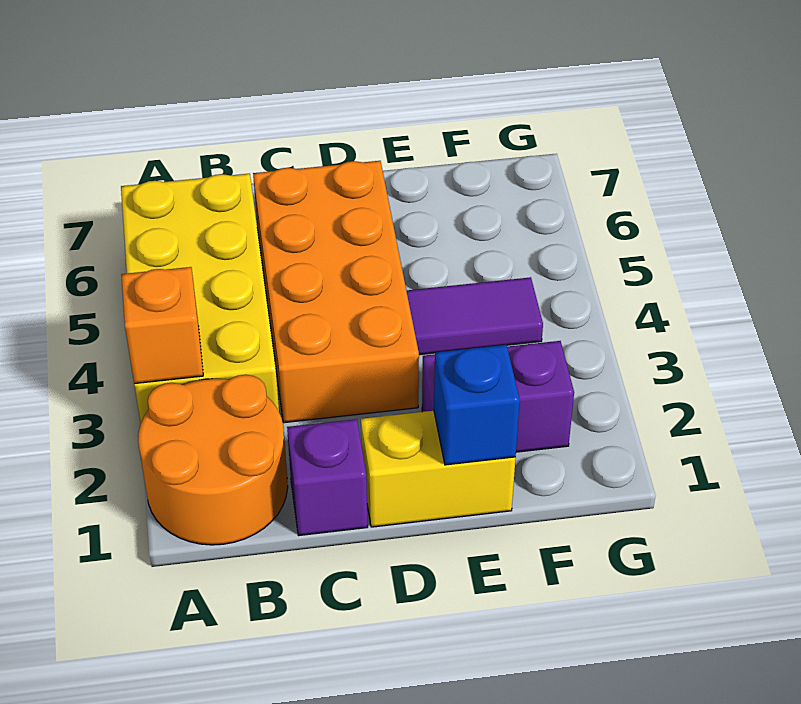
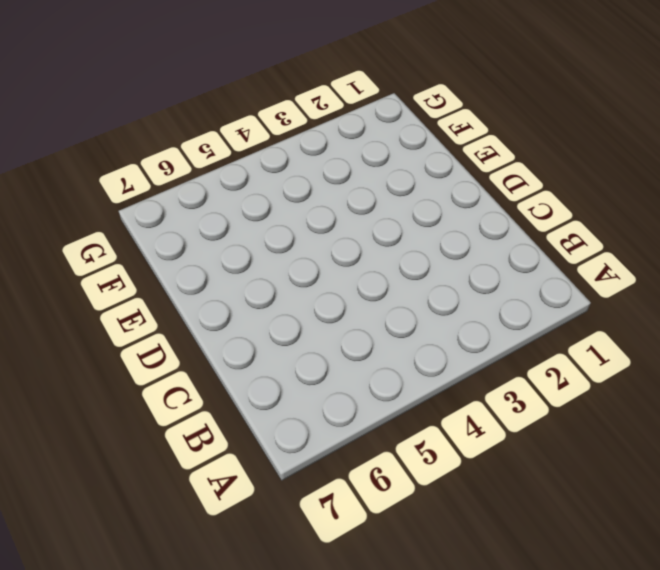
none -> orange 2x2 round brick [138,375,288,545]
none -> yellow 2x4 brick [121,174,279,423]

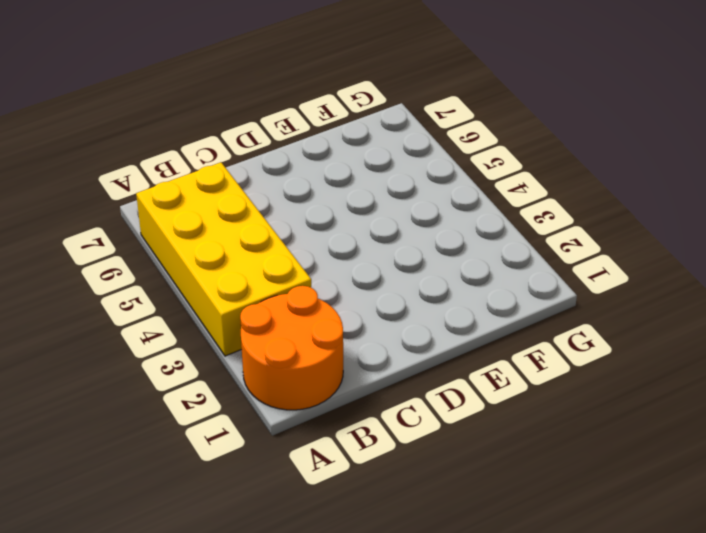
none -> purple 1x1 brick [287,419,368,536]
none -> orange 2x4 brick [253,161,419,423]

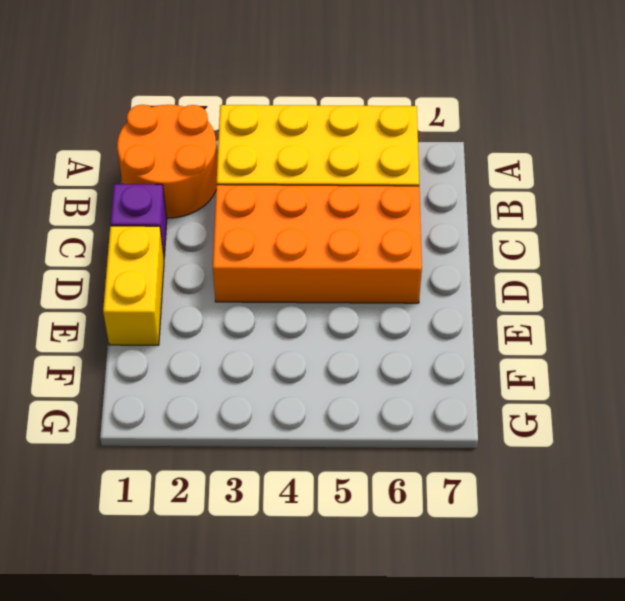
none -> purple 1x2 brick [422,341,574,452]
none -> purple 1x2 tile [406,277,543,355]

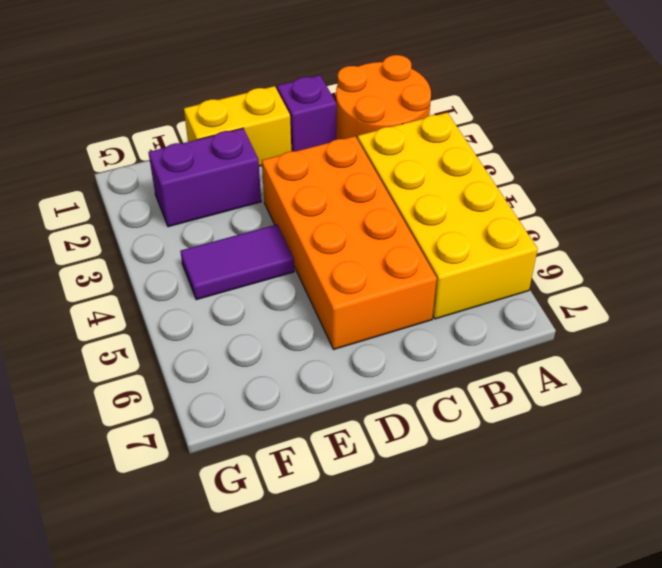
none -> orange 1x1 brick [121,267,203,384]
none -> blue 1x1 brick [434,345,520,465]

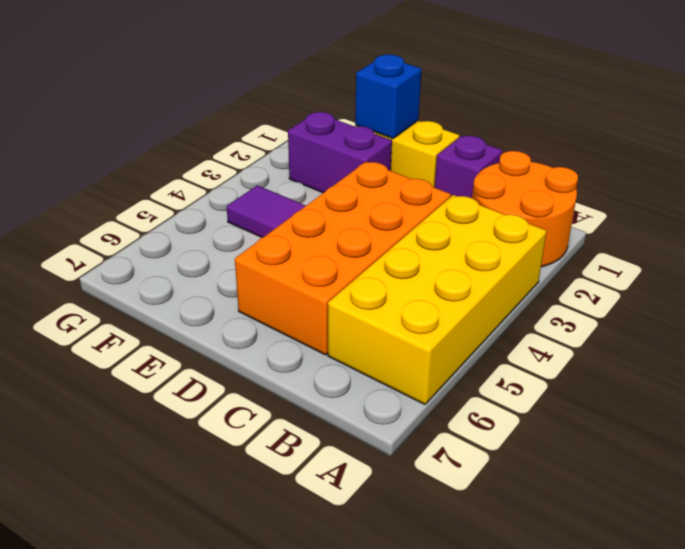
none -> orange 1x1 brick [121,267,203,384]

